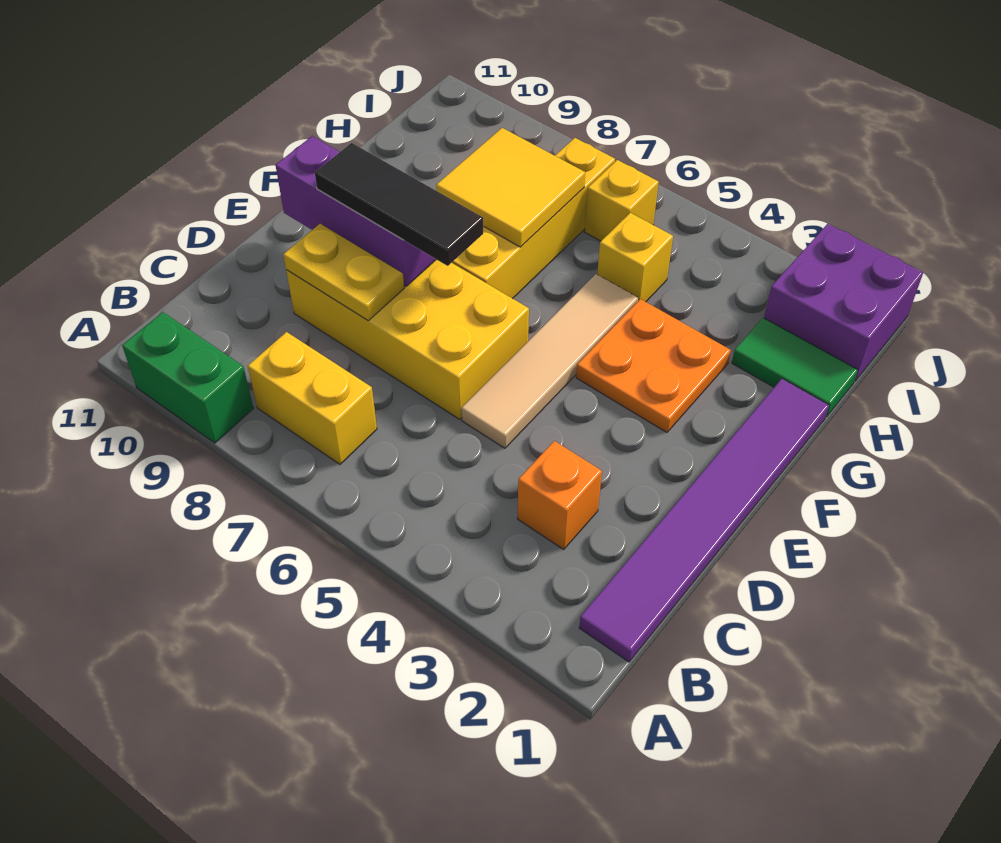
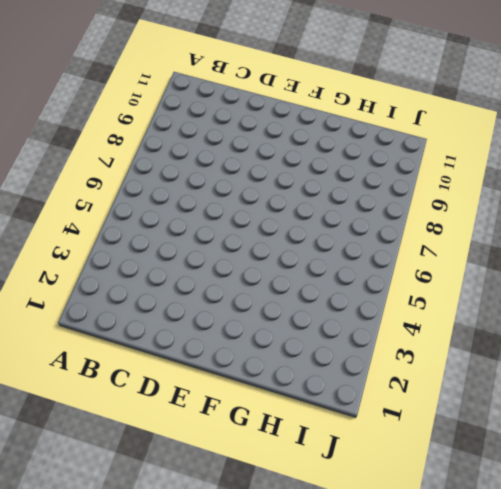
none -> green 1x2 brick [122,312,253,443]
none -> purple 1x6 tile [579,379,829,662]
none -> yellow 1x2 brick [248,332,377,464]

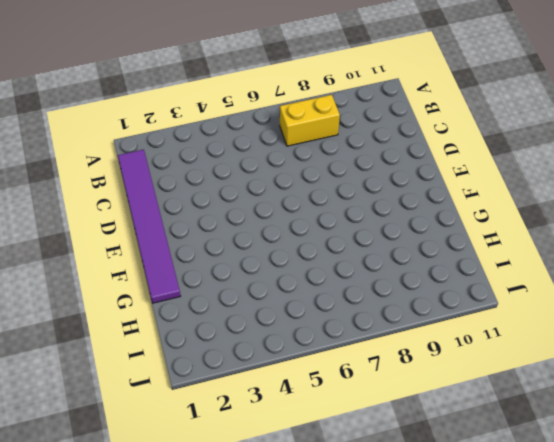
none -> green 1x2 brick [122,312,253,443]
none -> orange 1x1 brick [518,441,602,549]
none -> tan 1x4 tile [461,274,638,448]

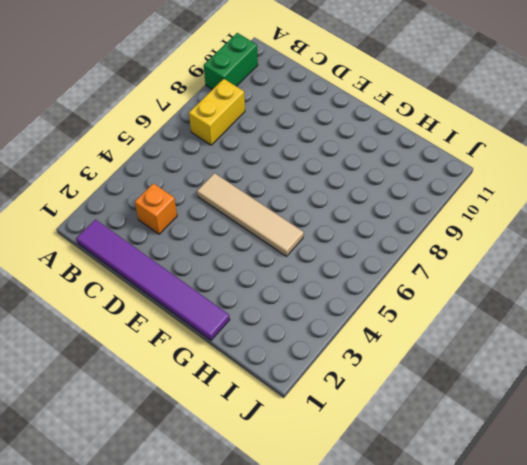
none -> yellow 2x4 brick [286,260,529,419]
none -> orange 2x2 plate [576,299,731,432]
none -> yellow 1x4 brick [452,138,615,299]

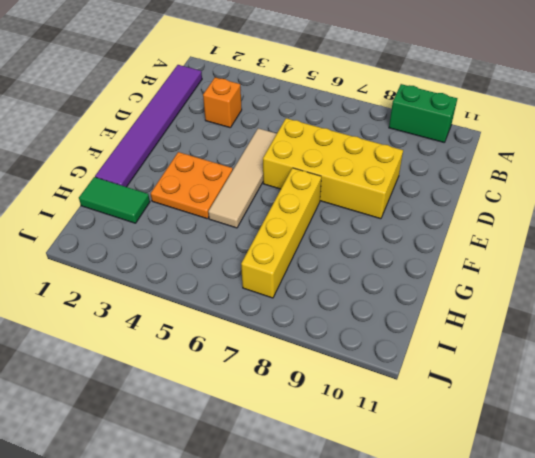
none -> yellow 1x2 brick [248,332,377,464]
none -> yellow 1x1 brick [597,213,673,302]
none -> purple 2x2 brick [764,224,923,381]

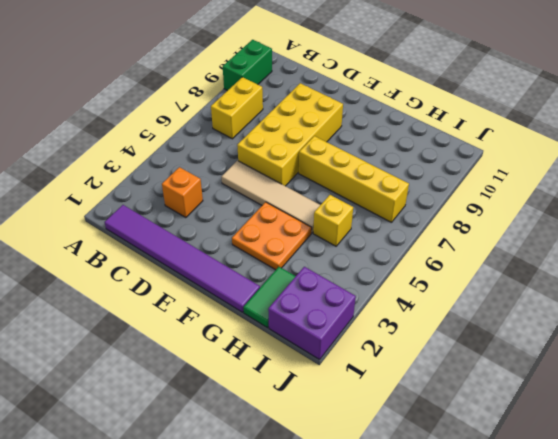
none -> yellow 1x1 brick [585,160,659,241]
none -> yellow 1x2 plate [283,224,404,321]
none -> purple 1x3 brick [276,136,436,287]

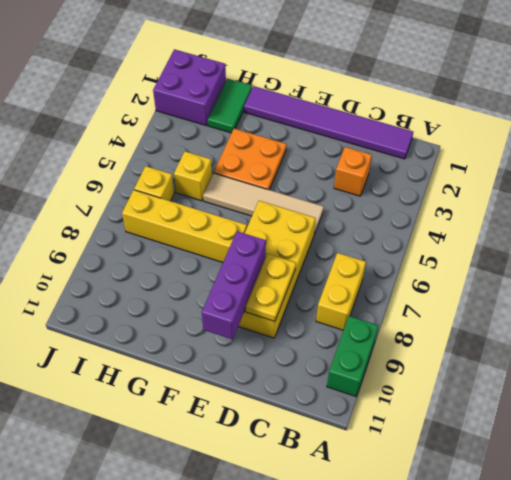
none -> yellow 2x2 tile [436,128,585,247]
none -> black 1x3 tile [315,143,483,266]

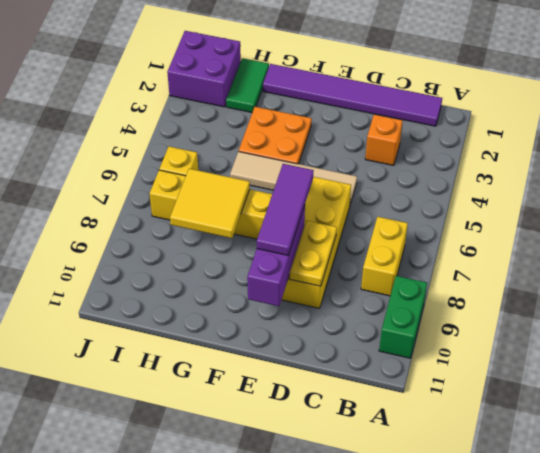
purple 1x3 tile [257,164,314,255] -> black 1x3 tile [315,143,483,266]
none -> yellow 1x1 brick [597,213,673,302]

